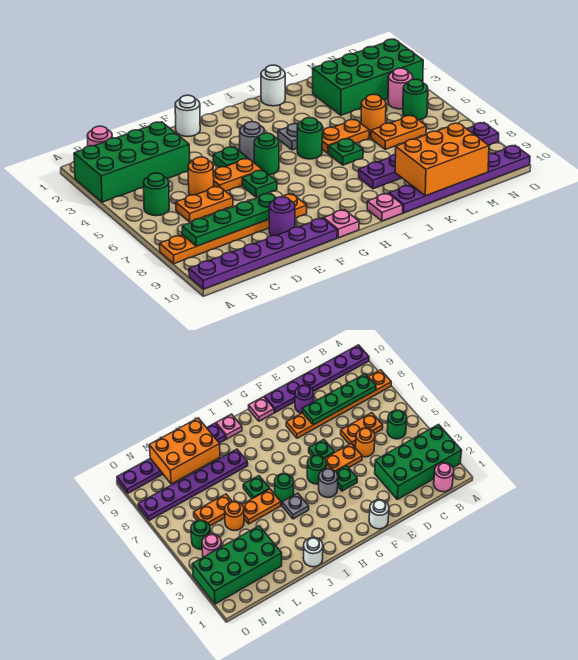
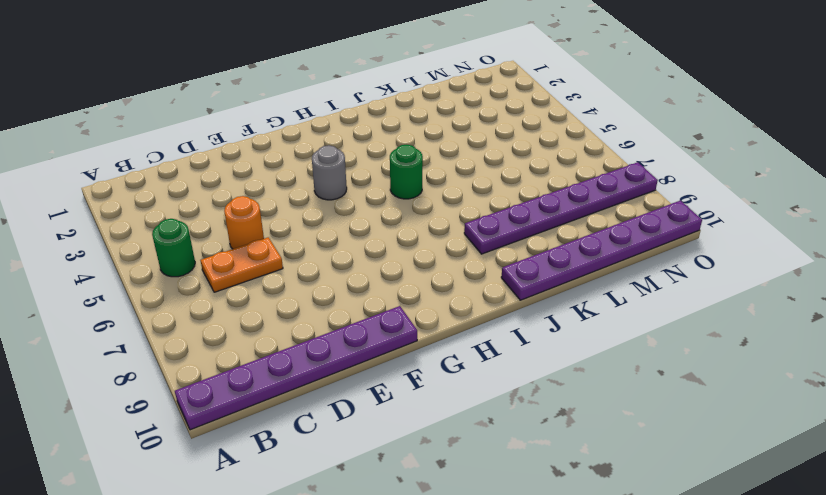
none -> green 2x4 brick [74,122,190,202]
none -> orange 1x6 plate [160,194,307,264]
none -> pink 1x1 round brick [87,126,112,146]
none -> orange 1x2 plate [213,158,262,191]

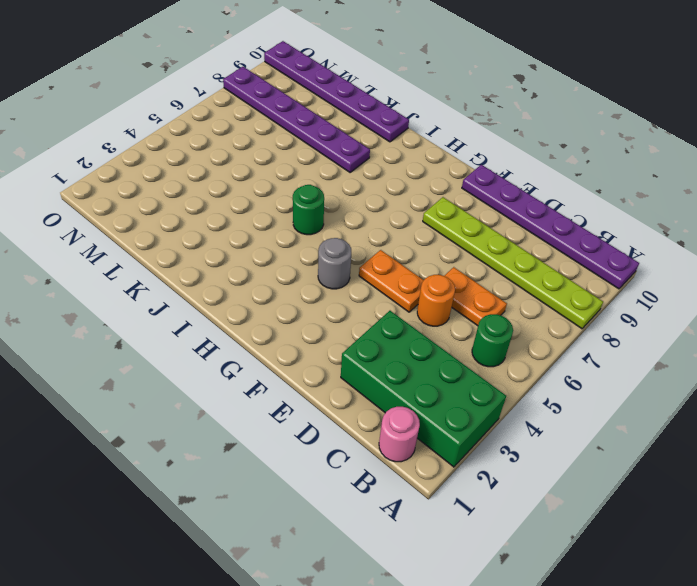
lime 1x6 plate [423,197,603,329] -> orange 1x6 plate [160,194,307,264]
none -> purple 1x1 round brick [269,197,295,236]
none -> white 1x1 round brick [175,95,200,137]
none -> green 1x1 plate [213,147,248,167]
none -> green 1x1 plate [242,170,277,197]

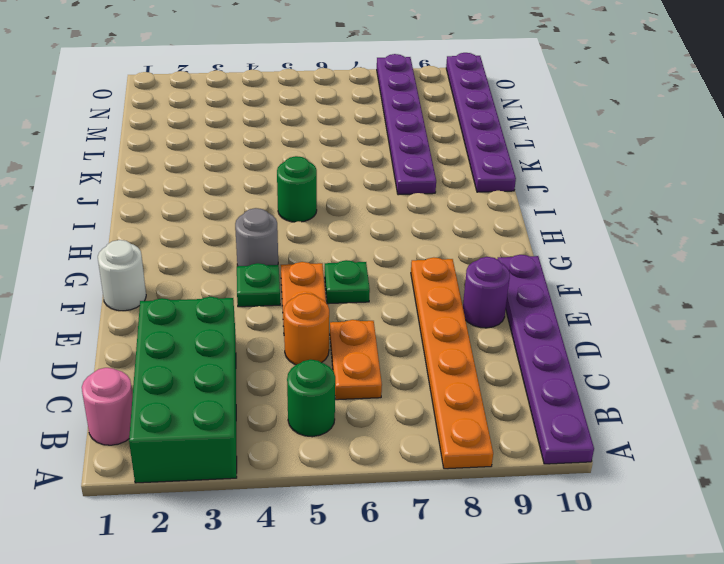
none -> green 1x1 round brick [254,133,279,175]
none -> pink 1x1 plate [324,210,359,238]
none -> grey 1x1 plate [278,123,299,150]
none -> pink 1x1 plate [367,193,403,221]

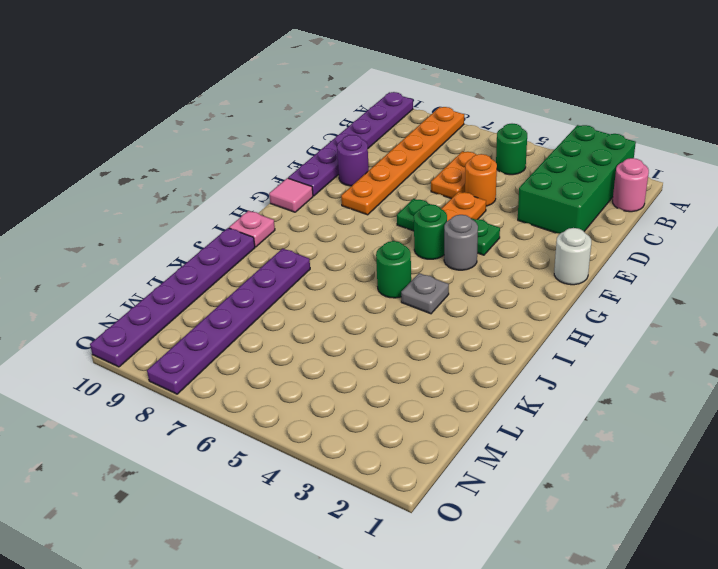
pink 1x1 tile [269,178,313,212] -> pink 1x1 plate [324,210,359,238]
none -> white 1x1 round brick [261,65,285,106]
none -> orange 1x2 plate [322,119,369,154]
none -> green 1x1 plate [329,139,363,165]
none -> green 2x4 brick [313,39,423,115]

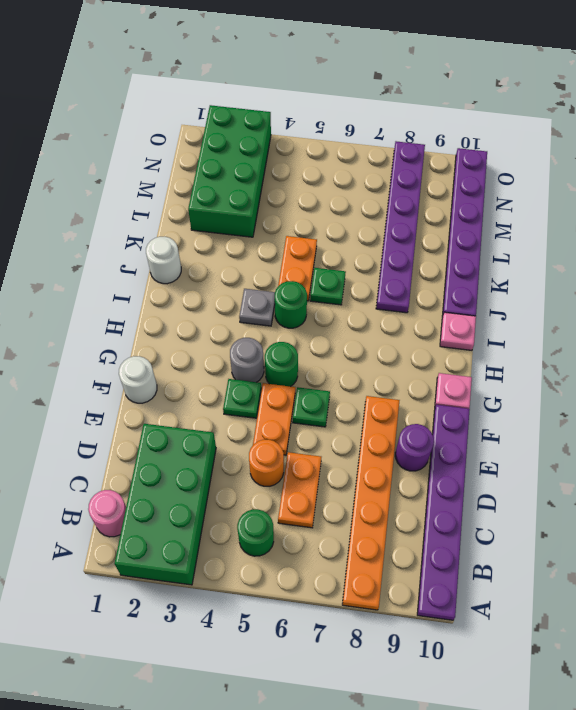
none -> orange 1x1 round brick [361,94,386,135]
none -> orange 1x2 plate [371,115,426,149]
none -> pink 1x1 round brick [388,68,413,109]
none -> green 1x1 round brick [403,79,428,120]

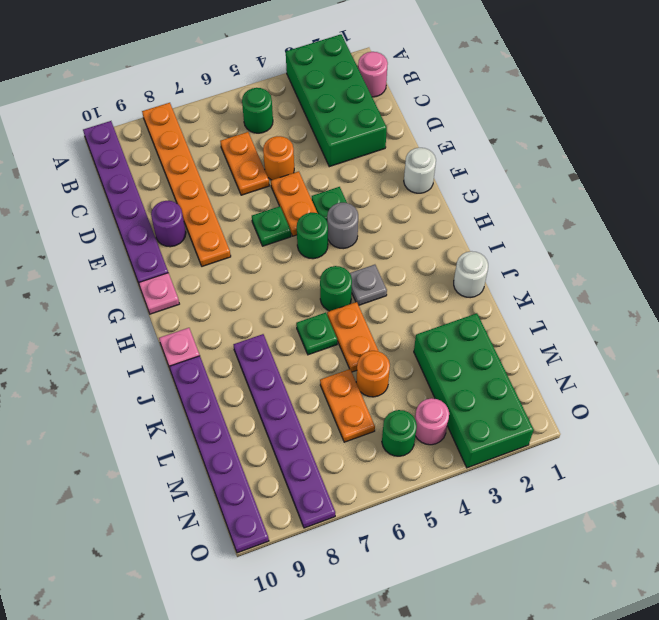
none -> green 1x4 plate [182,193,276,246]
none -> orange 2x3 brick [395,123,489,196]

